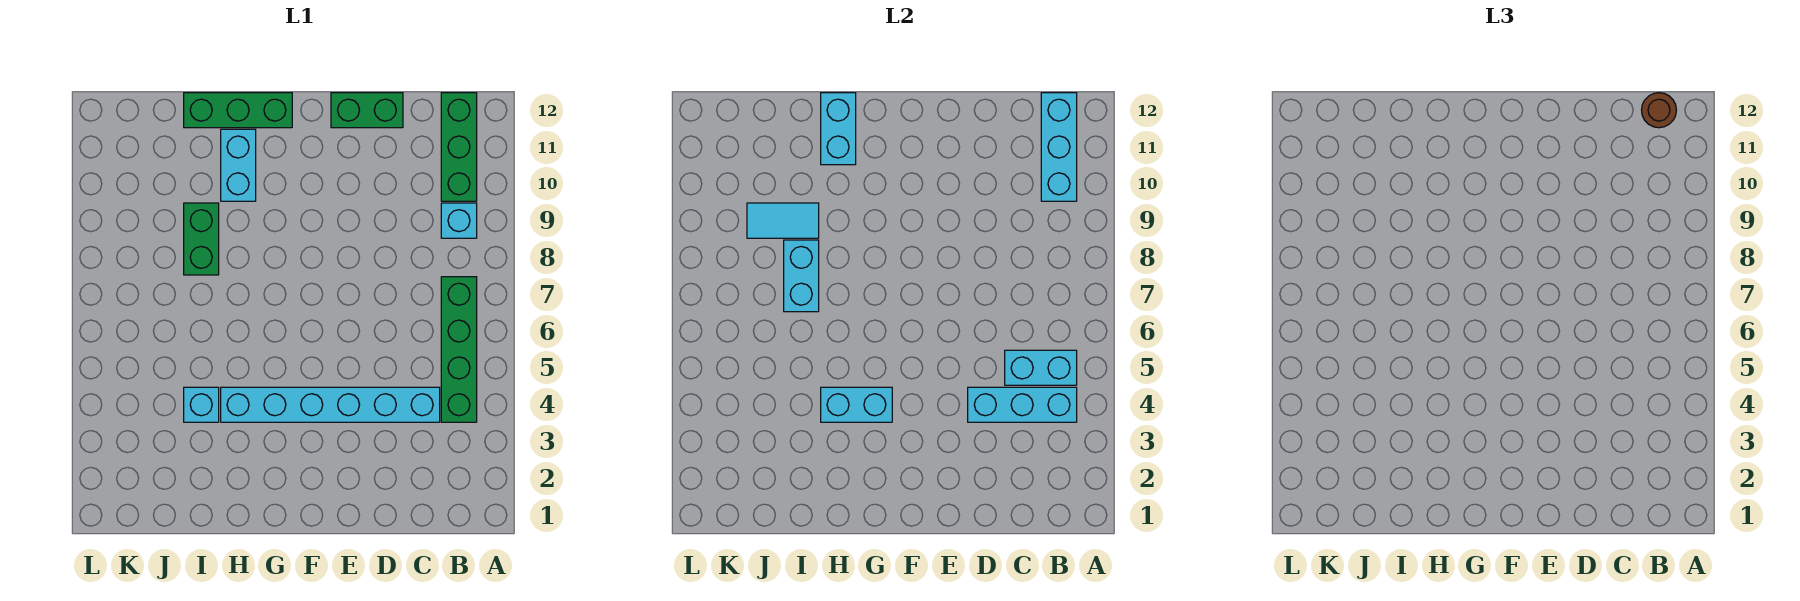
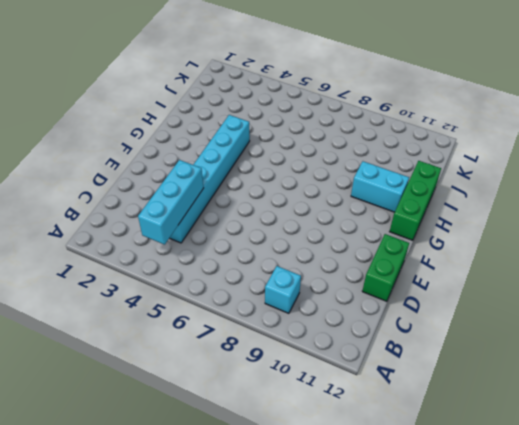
none -> green 1x4 brick [441,277,477,422]
none -> green 1x3 brick [441,93,477,201]
none -> cyan 1x1 brick [184,387,219,422]

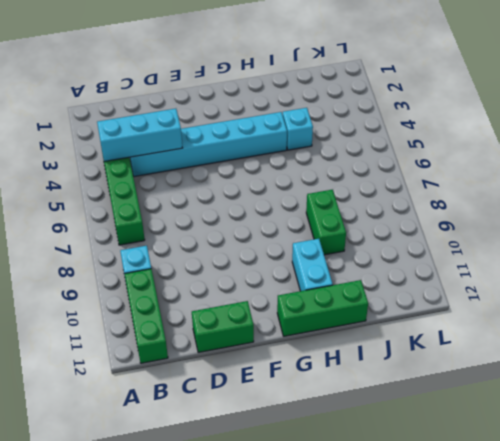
none -> cyan 1x2 brick [1005,350,1077,385]
none -> cyan 1x3 brick [1041,93,1077,201]
none -> cyan 1x2 brick [821,387,892,422]

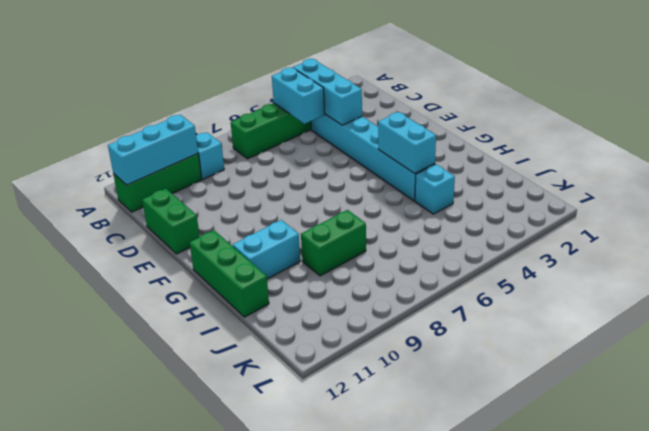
none -> cyan 1x2 brick [821,93,856,165]
none -> cyan 1x2 brick [784,240,819,312]
none -> cyan 1x2 tile [747,203,819,238]

